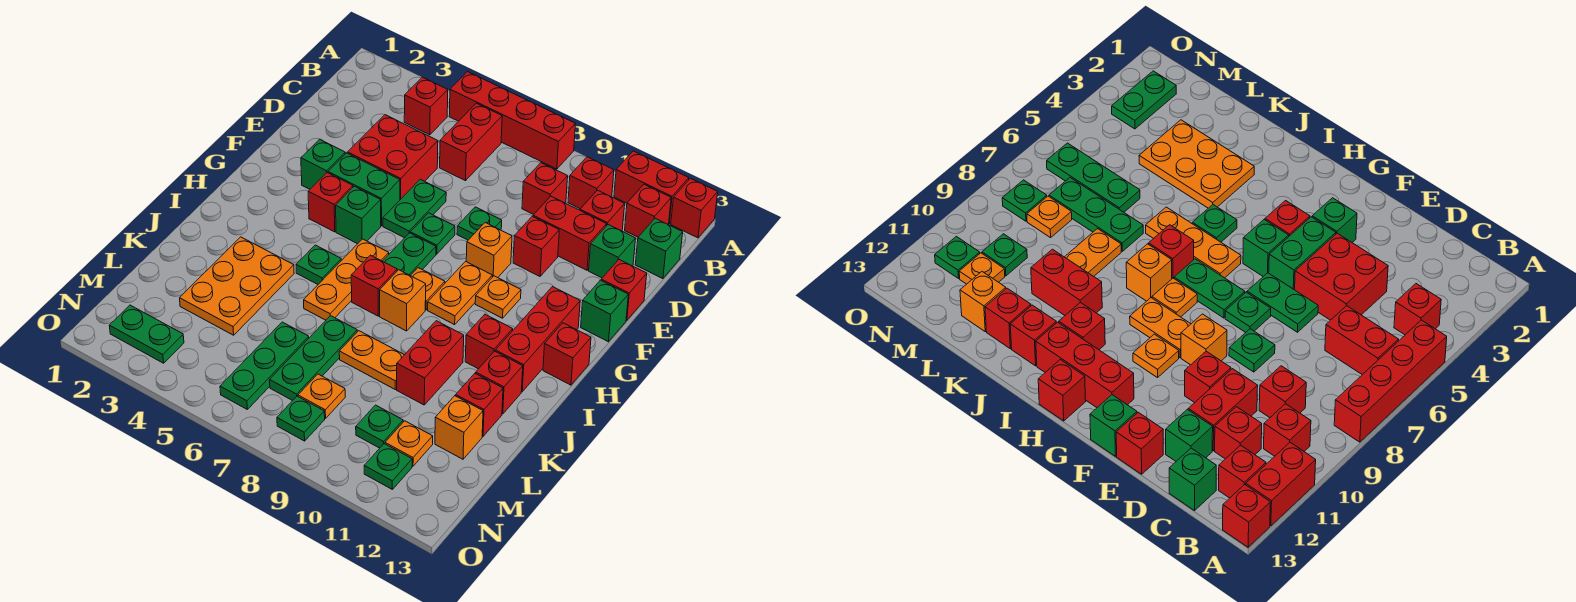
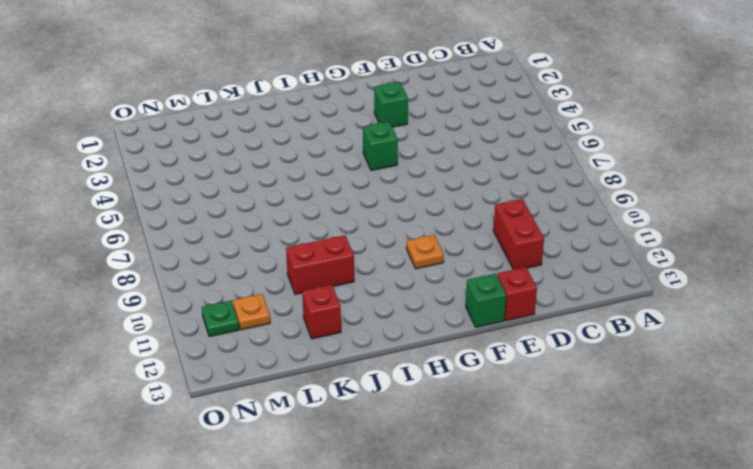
none -> red 1x4 brick [449,72,575,169]
none -> red 1x2 brick [614,151,689,224]
none -> red 1x1 brick [671,178,718,238]
none -> red 1x1 brick [404,77,448,135]

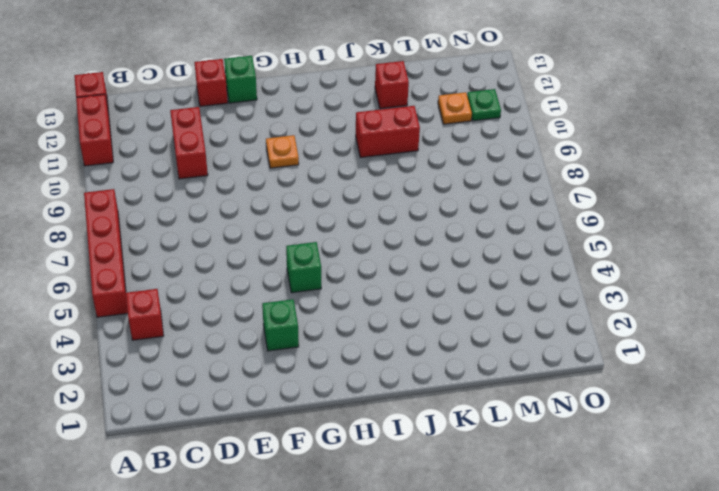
none -> red 1x2 brick [440,103,502,181]
none -> red 1x1 brick [568,157,614,209]
none -> red 1x1 brick [625,184,671,237]
none -> red 1x1 brick [522,163,568,215]

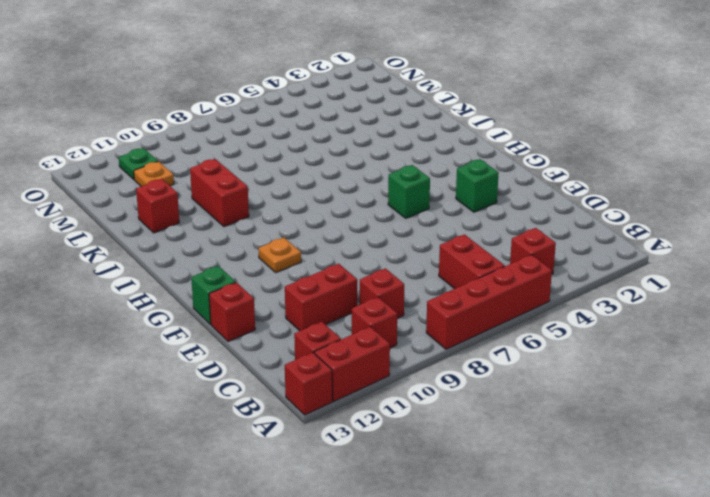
none -> red 1x1 brick [580,190,625,231]
none -> green 1x1 brick [635,218,683,279]
none -> red 2x2 brick [347,115,438,200]
none -> green 1x1 brick [589,225,636,278]

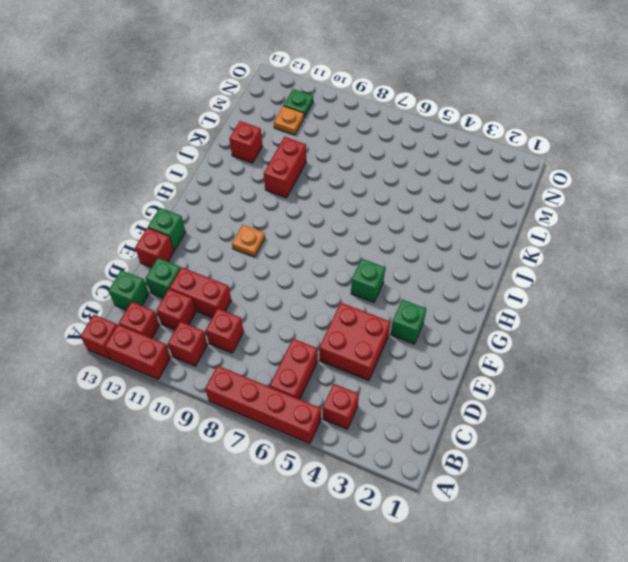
none -> green 1x2 plate [383,179,446,238]
none -> green 1x1 plate [457,207,502,240]
none -> red 1x1 brick [513,216,559,276]
none -> green 1x2 brick [328,153,400,226]

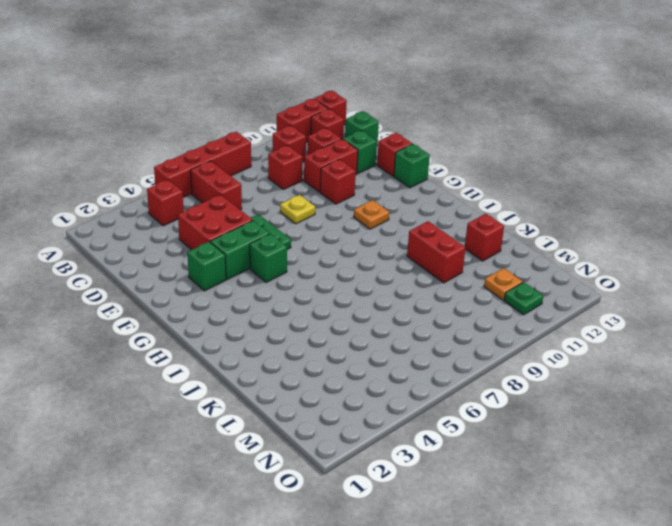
yellow 1x1 plate [280,195,315,224] -> green 1x1 plate [457,207,502,240]
none -> green 1x1 plate [410,213,455,254]
none -> orange 1x1 brick [466,223,512,278]
none -> red 1x1 brick [308,173,353,232]
none -> green 1x2 plate [383,233,436,276]

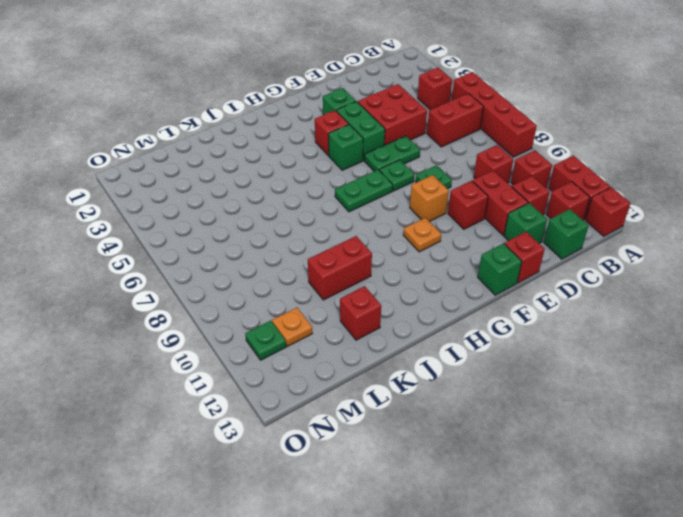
none -> orange 1x2 plate [428,261,492,325]
none -> red 1x3 brick [495,287,580,392]
none -> orange 1x3 plate [304,239,389,320]
none -> orange 1x1 plate [411,268,445,310]

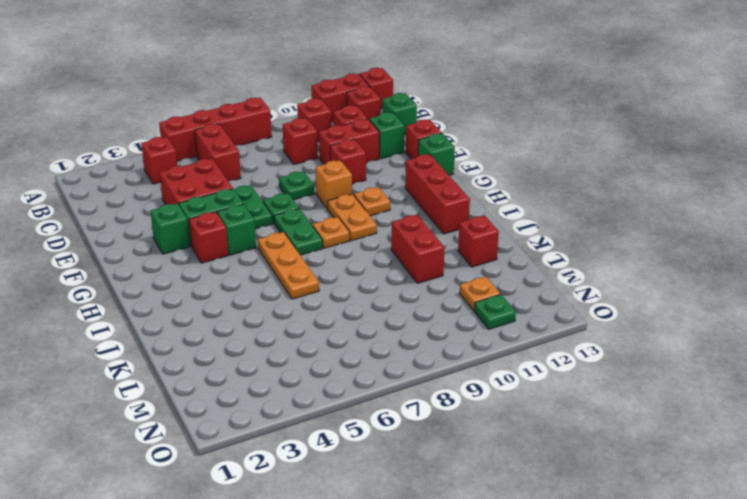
none -> red 1x1 brick [543,323,591,385]
none -> green 1x1 plate [296,245,341,284]
none -> red 1x1 brick [351,255,397,316]
none -> orange 1x1 brick [380,270,426,331]

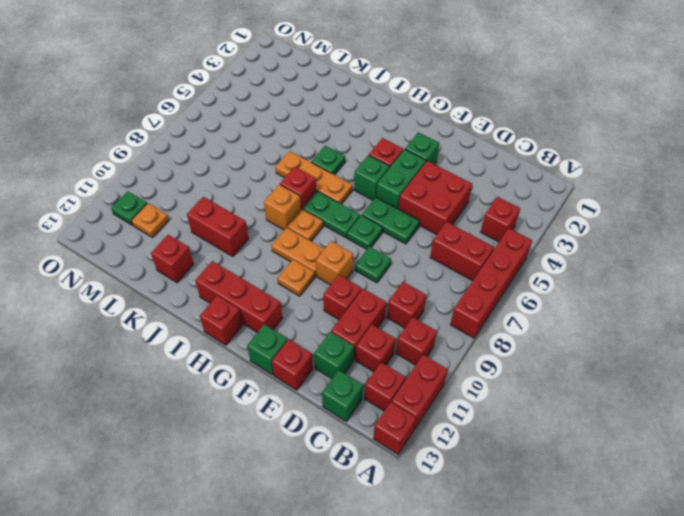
none -> red 1x1 brick [465,314,513,369]
none -> orange 2x3 plate [180,237,294,335]
none -> red 1x1 brick [476,351,523,414]
none -> green 1x3 plate [270,316,357,401]

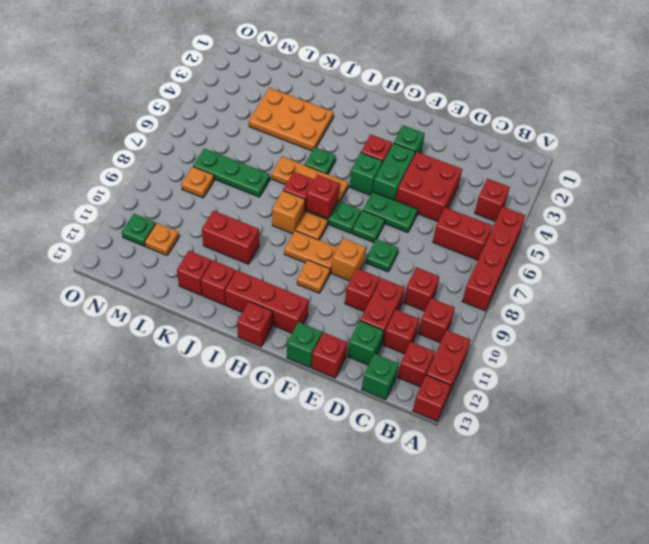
red 1x1 brick [306,175,339,219] -> red 1x1 brick moved to [465,314,513,369]
none -> orange 1x2 plate [339,331,404,389]
none -> green 1x3 plate [220,322,309,409]
none -> orange 1x1 brick [435,396,483,459]
none -> green 1x1 plate [356,405,403,448]

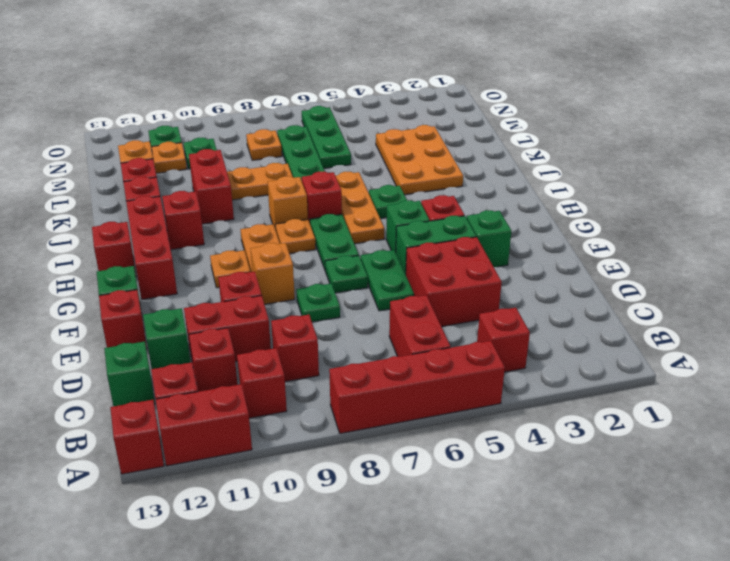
none -> green 1x2 plate [109,305,184,363]
none -> green 1x1 plate [277,396,325,441]

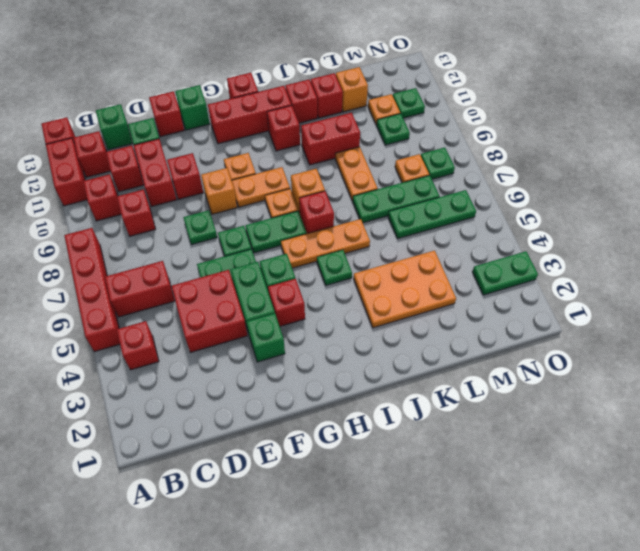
green 1x2 plate [472,251,538,295] -> green 1x2 plate turned to [109,305,184,363]

